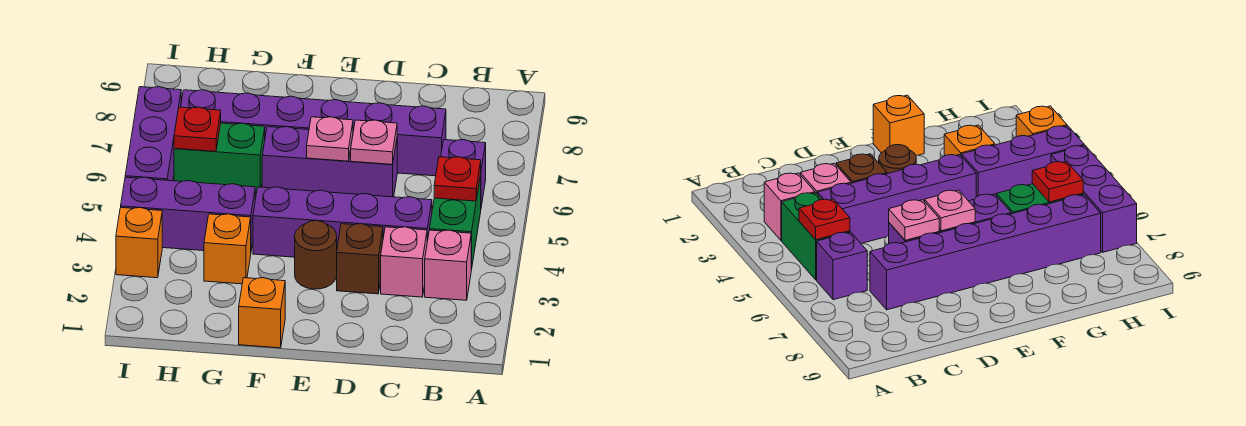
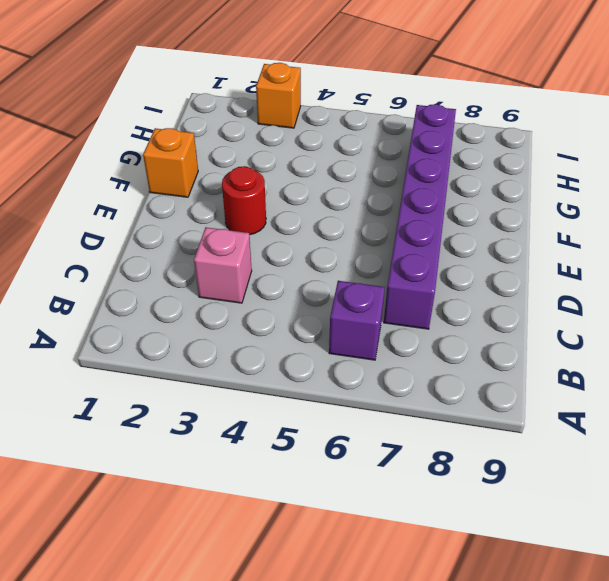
red 1x1 round brick [222,166,266,235] -> brown 1x1 round brick [295,220,337,289]
none -> pink 1x1 brick [425,230,471,300]
none -> green 1x2 brick [430,175,481,270]
none -> purple 1x4 brick [253,187,432,257]

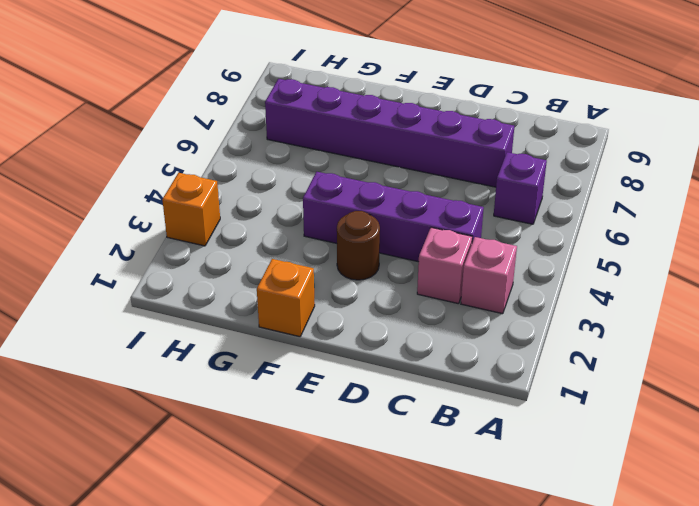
none -> green 1x2 brick [430,175,481,270]
none -> brown 1x1 brick [337,224,383,294]
none -> purple 1x3 brick [262,127,397,197]

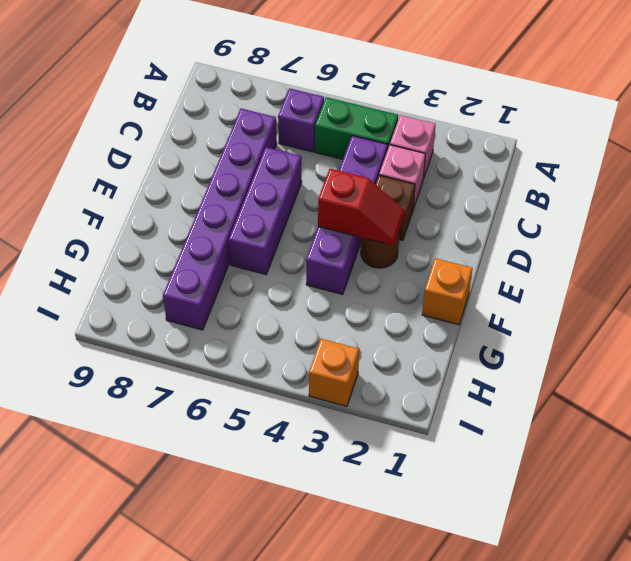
red 1x2 slope [318,169,405,246] -> none
none -> orange 1x1 brick [204,214,251,284]
none -> purple 1x3 brick [121,177,255,251]
none -> green 1x2 brick [174,123,265,193]

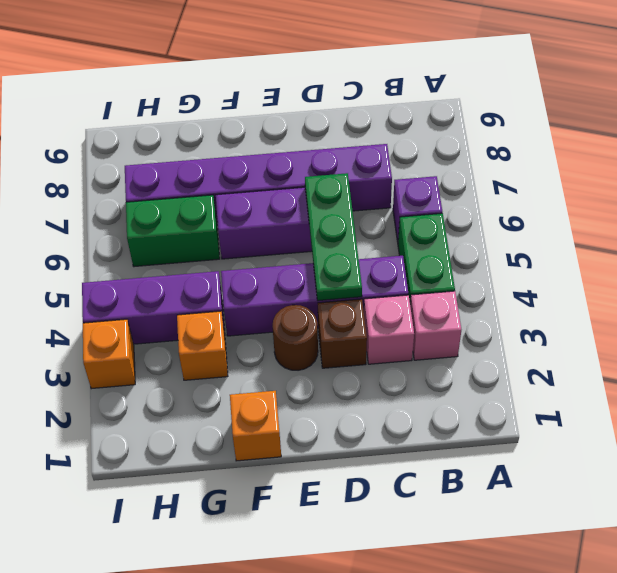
green 1x3 plate [305,173,362,301] -> pink 1x1 plate [351,120,397,164]
none -> purple 1x3 brick [125,87,181,181]
none -> red 1x1 plate [434,157,481,201]
none -> pink 1x1 plate [307,117,353,161]

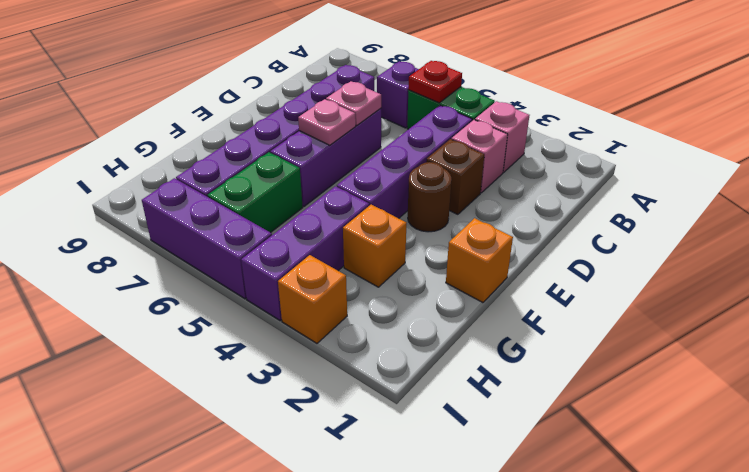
none -> red 1x1 plate [174,107,221,151]

